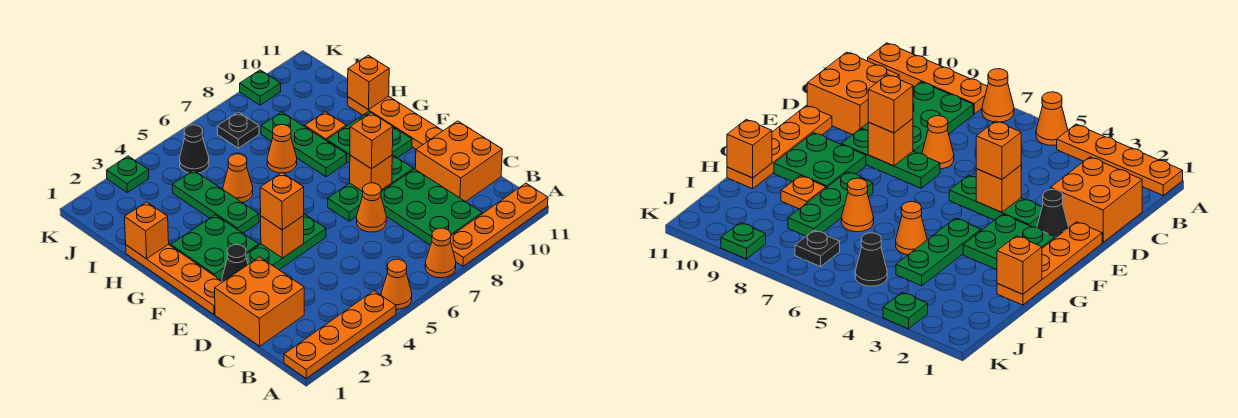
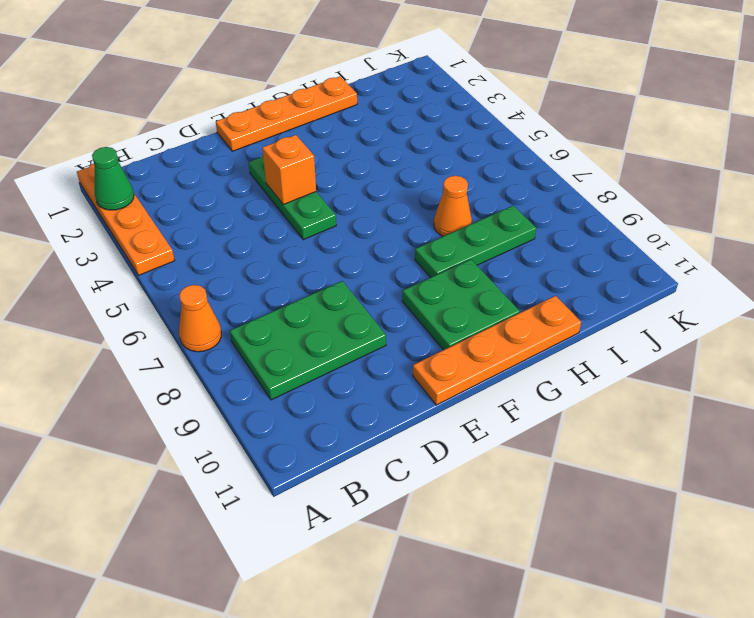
green 1x1 cone [92,147,134,210] -> none
none -> orange 1x1 cone [381,259,412,309]
none -> orange 1x4 plate [451,183,548,266]
none -> orange 2x2 brick [215,257,304,346]
none -> orange 2x2 brick [415,121,502,202]

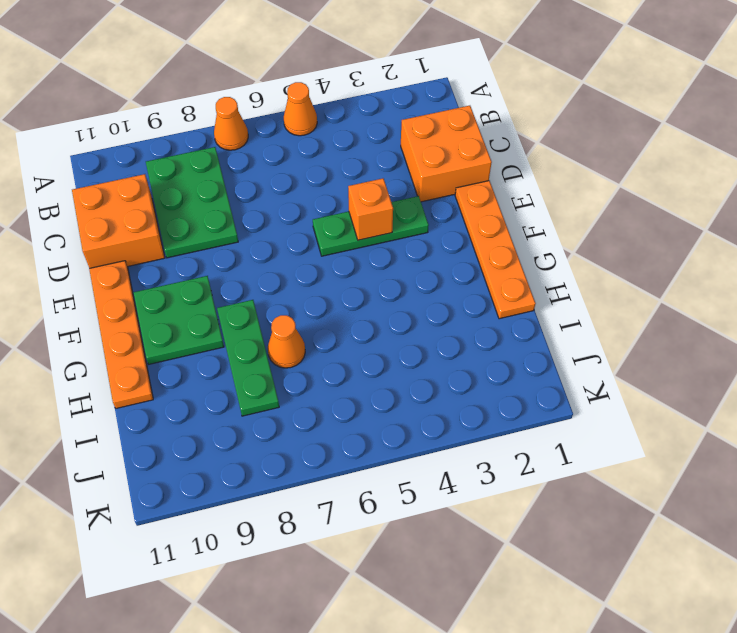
none -> orange 1x4 plate [284,291,396,378]
none -> orange 1x4 plate [451,183,548,266]
none -> orange 1x1 cone [357,183,386,232]
none -> black 1x1 cone [222,245,248,282]

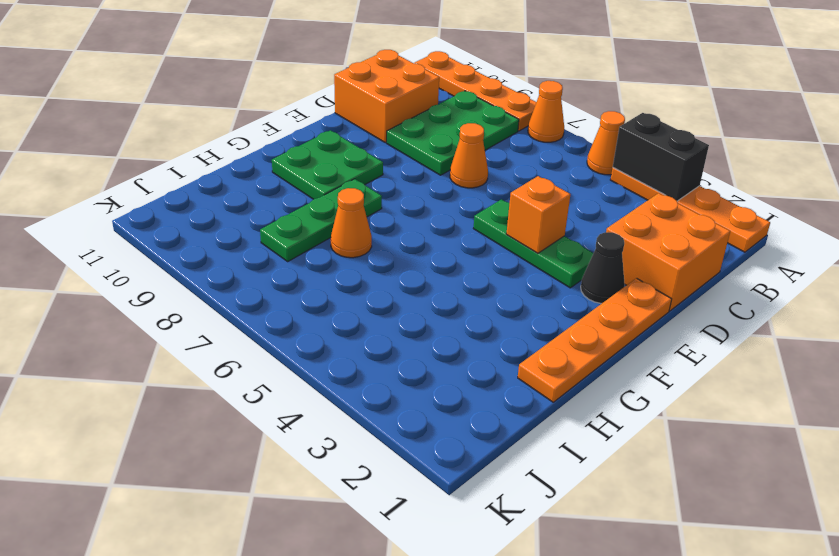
black 1x2 brick [613,113,709,201] -> none
none -> green 1x3 plate [328,155,413,221]
none -> orange 1x4 plate [348,96,442,149]
none -> green 2x2 plate [171,215,259,279]
none -> green 1x3 plate [172,170,259,233]

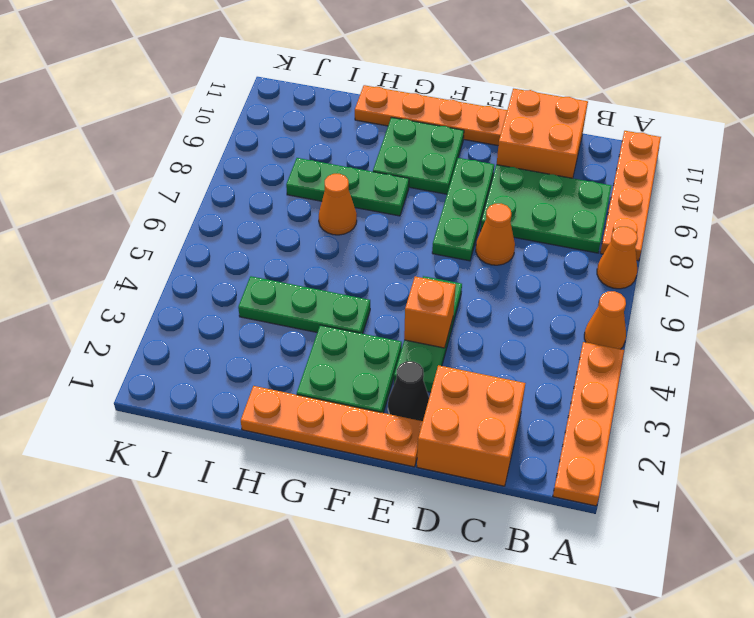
none -> orange 1x1 cone [223,154,253,202]
none -> orange 1x1 plate [305,112,346,141]
none -> black 1x1 cone [180,125,209,173]
none -> black 1x1 plate [217,112,259,148]

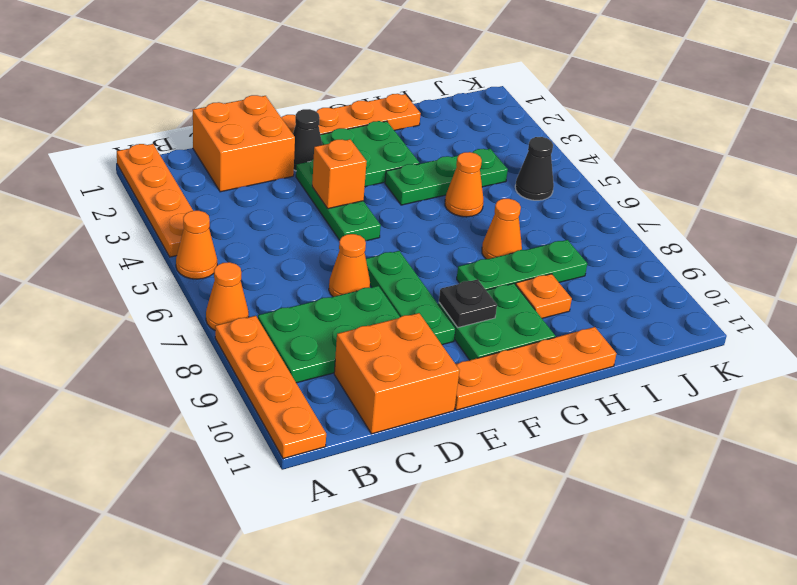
black 1x1 plate [439,279,497,327] -> black 1x1 plate moved to [217,112,259,148]
none -> green 1x1 plate [107,156,149,192]
none -> green 1x1 plate [240,70,281,105]
none -> orange 1x1 brick [350,155,392,191]
none -> orange 1x1 brick [125,202,169,259]

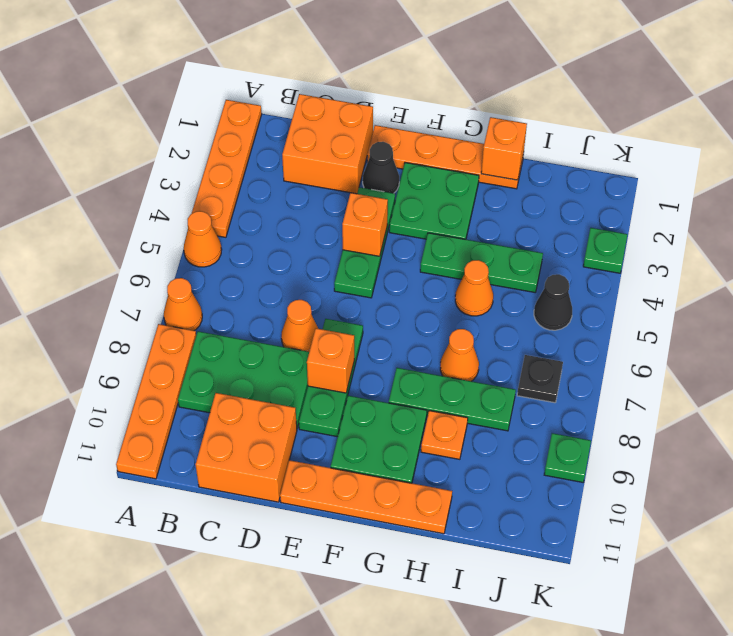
none -> orange 1x1 brick [348,55,389,110]
none -> orange 1x1 brick [260,173,304,230]
none -> orange 1x1 brick [350,113,393,169]

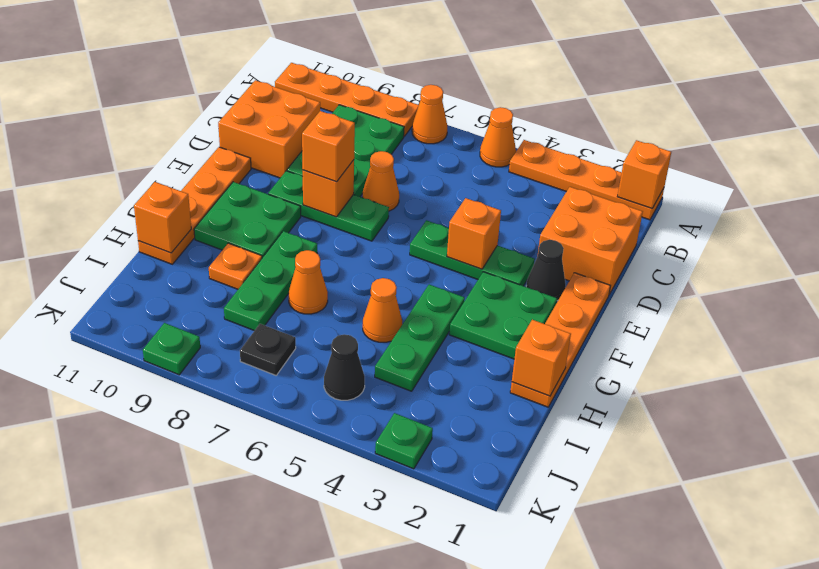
orange 1x1 brick [617,140,671,208] -> orange 1x1 brick moved to [260,173,304,230]

